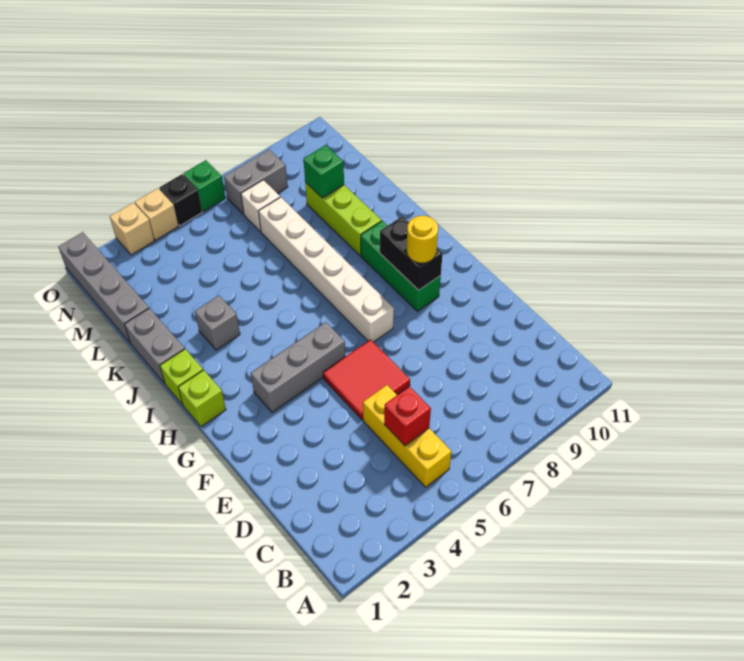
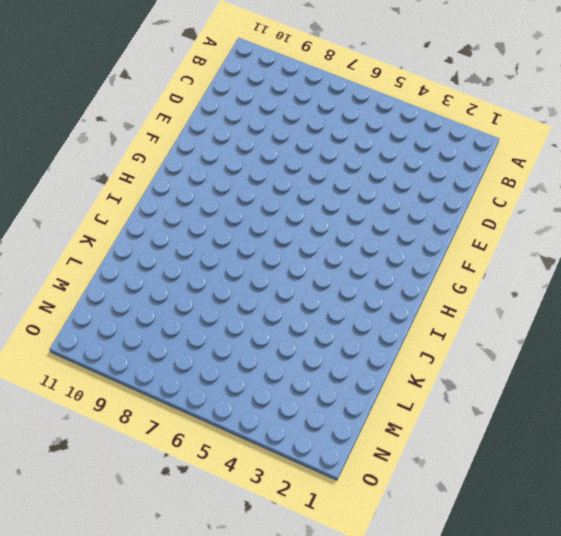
none -> yellow 1x3 brick [363,385,452,487]
none -> red 2x2 tile [323,339,410,420]
none -> grey 1x3 brick [251,322,345,412]

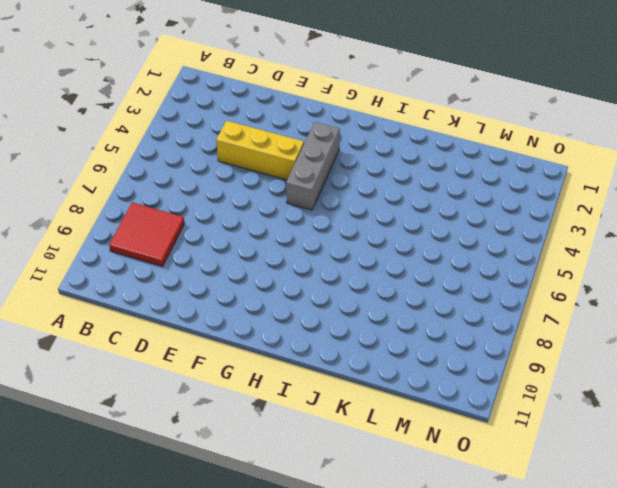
red 2x2 tile [109,202,185,266] -> red 2x2 tile moved to [323,339,410,420]
yellow 1x3 brick [216,121,304,180] -> yellow 1x3 brick moved to [363,385,452,487]
none -> white 1x6 brick [258,197,394,342]
none -> green 1x3 brick [361,221,441,311]
none -> lime 1x1 brick [178,370,226,427]

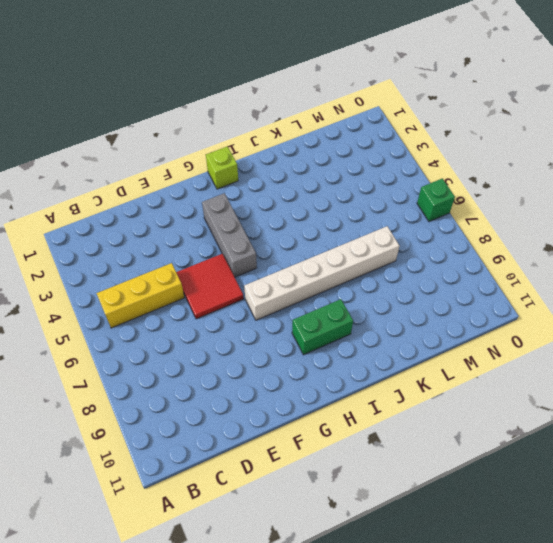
green 1x2 brick [292,299,353,355] -> green 1x3 brick [361,221,441,311]
none -> lime 1x1 brick [160,349,203,405]
none -> grey 1x2 brick [125,308,185,384]
none -> grey 1x1 brick [195,296,240,350]

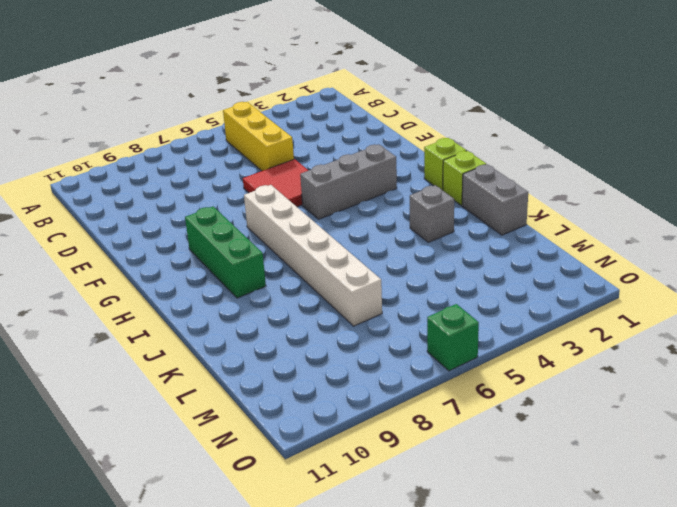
none -> lime 1x3 brick [305,182,382,255]
none -> grey 1x4 brick [58,232,149,343]
none -> white 1x1 brick [241,180,280,232]

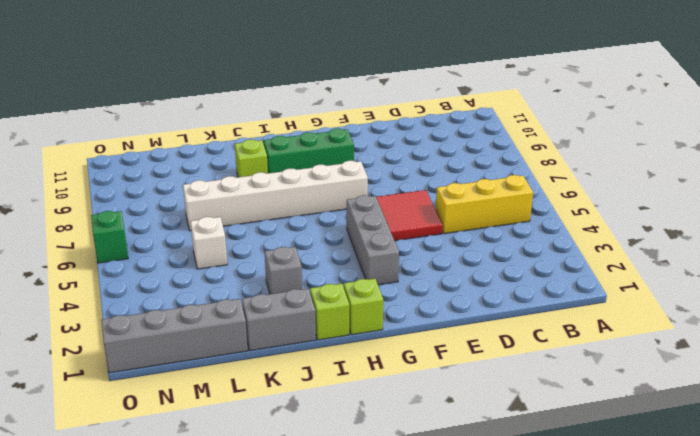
lime 1x1 brick [235,139,268,177] -> lime 1x3 brick [305,182,382,255]
white 1x1 brick [190,217,227,269] -> white 1x1 brick moved to [241,180,280,232]
none -> grey 1x2 brick [224,149,288,214]
none -> tan 1x1 brick [110,203,154,255]
none -> tan 1x1 brick [135,188,179,240]

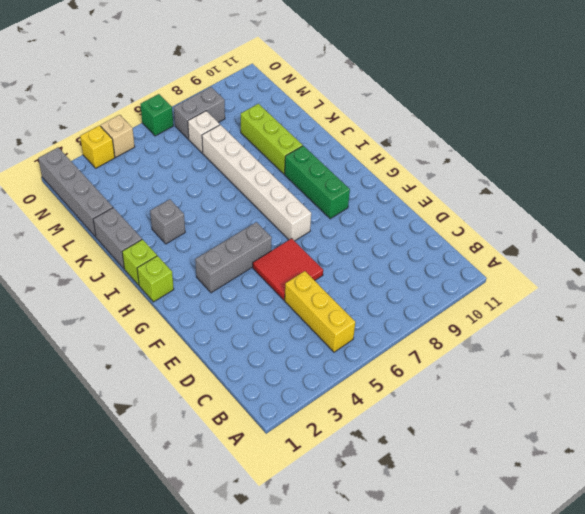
yellow 1x1 brick [80,126,115,168] -> tan 1x1 brick [110,203,154,255]
none -> black 1x1 brick [159,174,202,226]
none -> red 1x1 brick [384,387,431,446]
none -> black 1x2 brick [380,216,443,290]

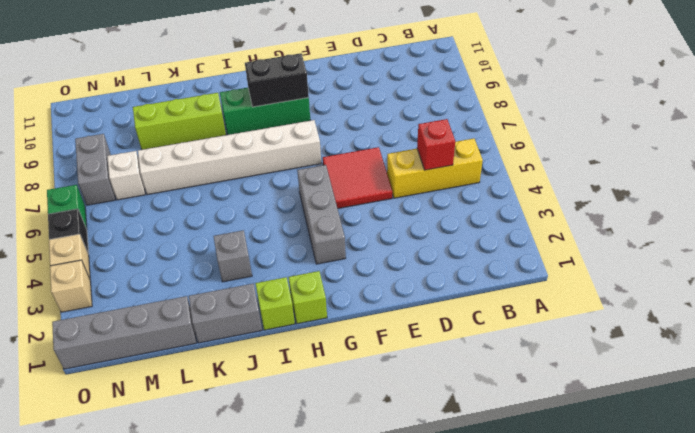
none -> green 1x1 brick [304,145,344,198]
none -> yellow 1x1 round brick [406,216,438,263]

